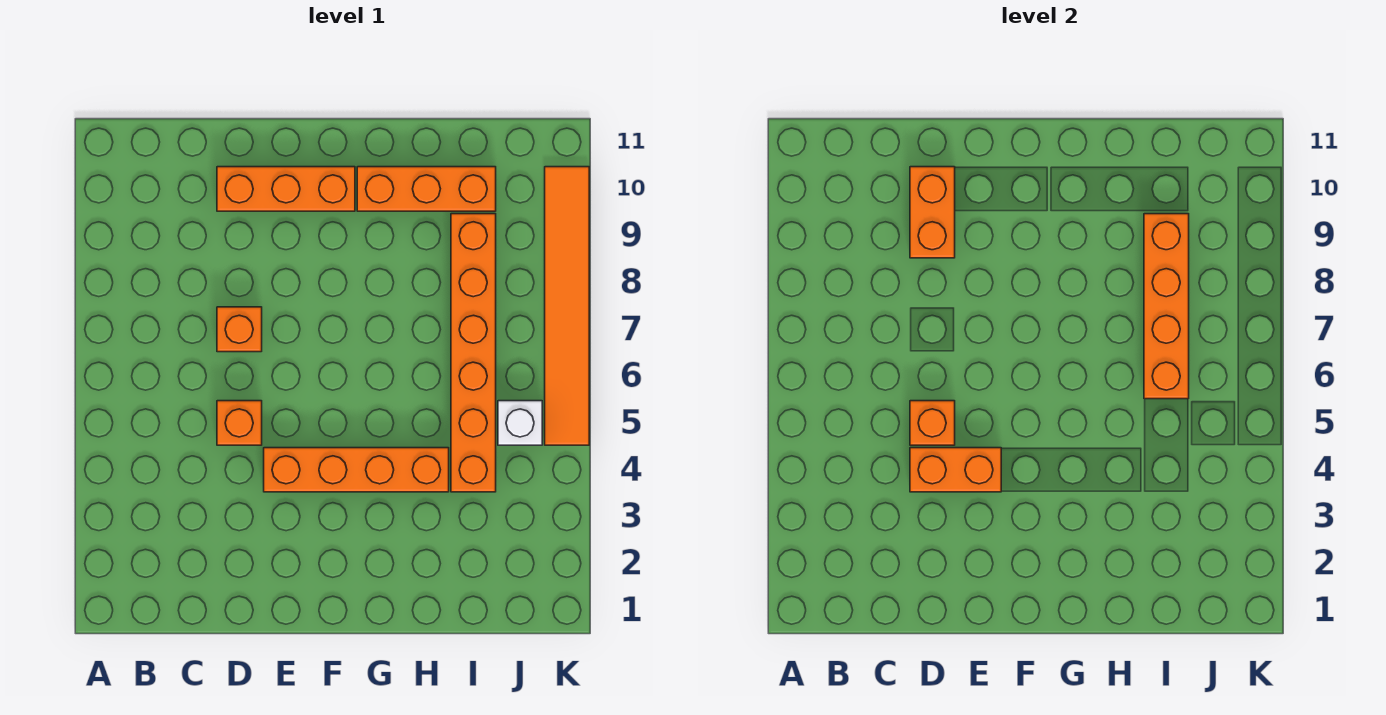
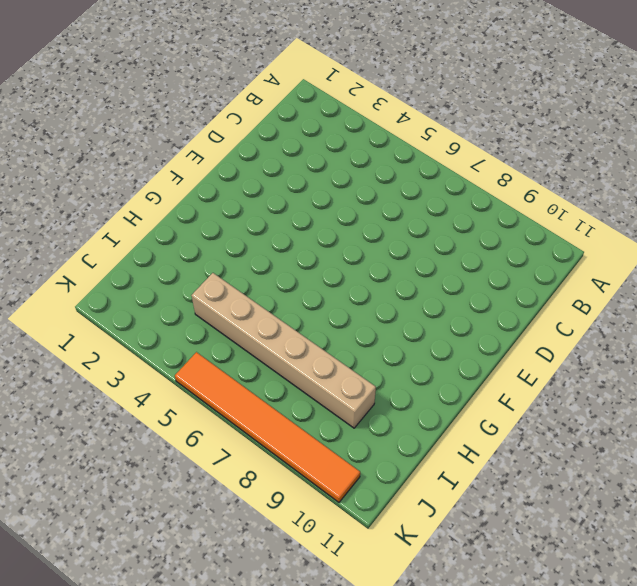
tan 1x6 brick [191,273,376,428] -> orange 1x6 brick [451,214,496,492]
none -> orange 1x1 brick [217,401,262,445]
none -> orange 1x1 brick [217,307,262,352]
none -> orange 1x3 brick [217,167,355,211]

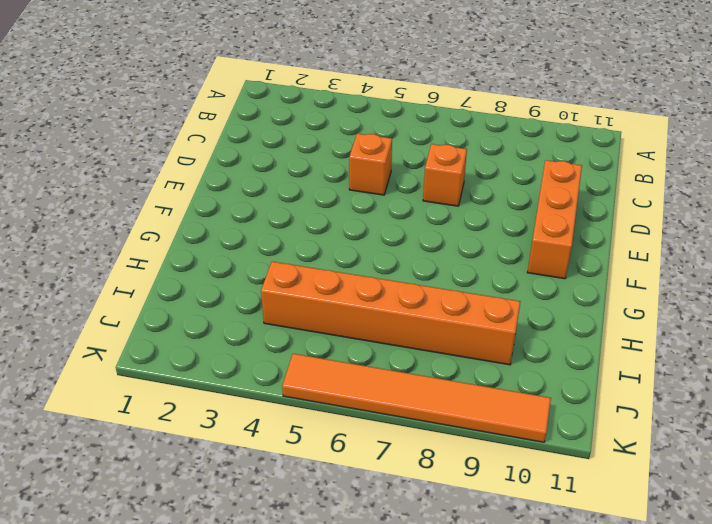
none -> orange 1x4 brick [264,448,449,492]
none -> orange 1x3 brick [357,167,496,211]
none -> white 1x1 brick [498,401,542,445]

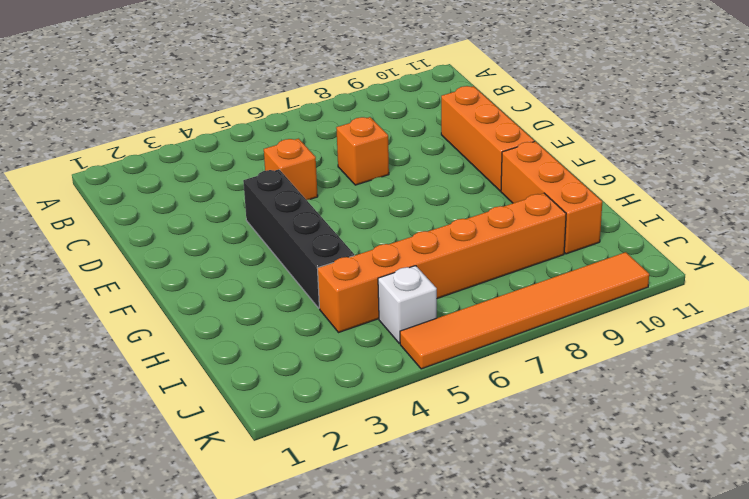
black 1x4 brick [243,169,354,308] -> orange 1x4 brick [264,448,449,492]
none -> orange 1x2 brick [910,448,1001,492]
none -> orange 1x1 brick [910,401,955,445]
none -> orange 1x2 brick [910,167,955,258]

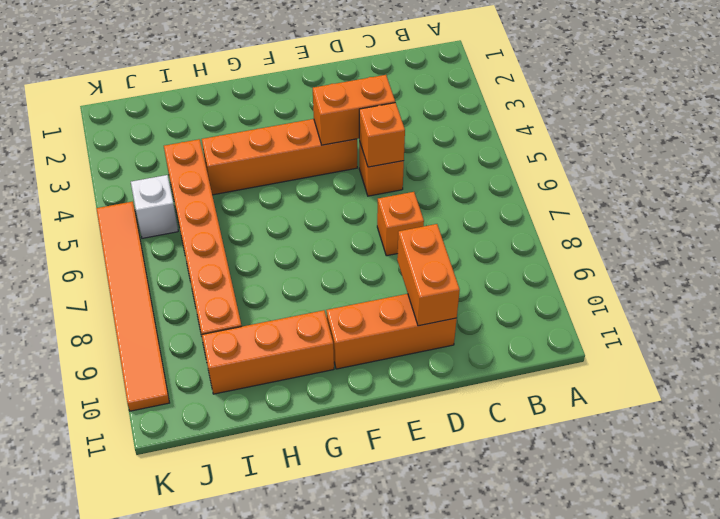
none -> orange 1x4 brick [1144,214,1189,399]

